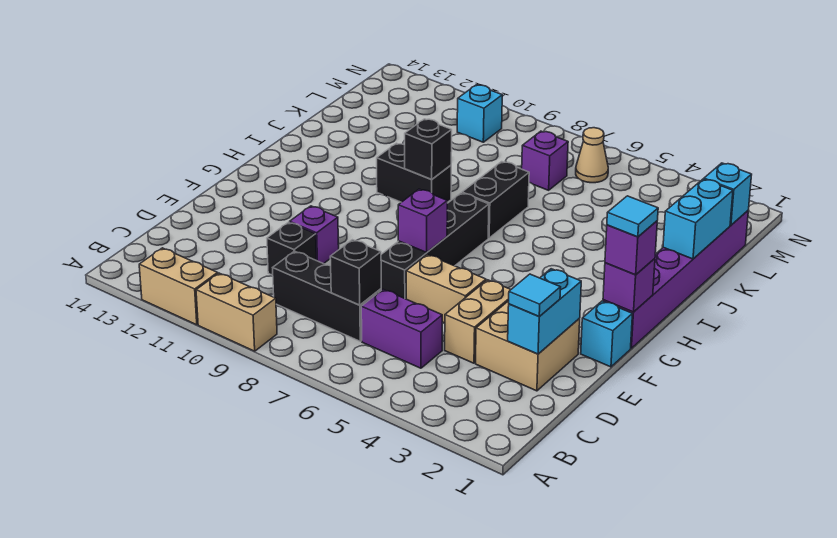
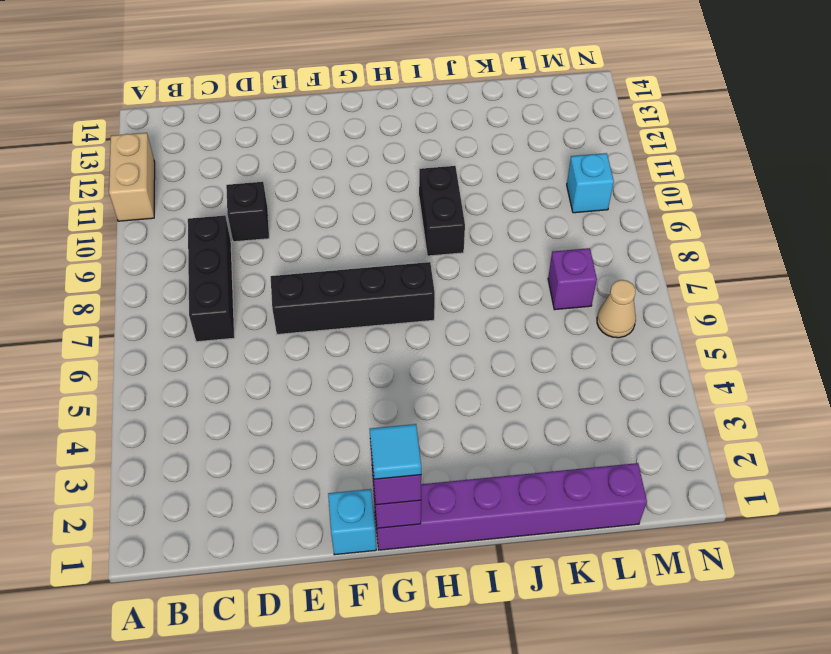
none -> tan 1x2 brick [196,273,277,351]
none -> purple 1x2 brick [361,289,442,368]
none -> tan 2x2 brick [476,301,580,391]

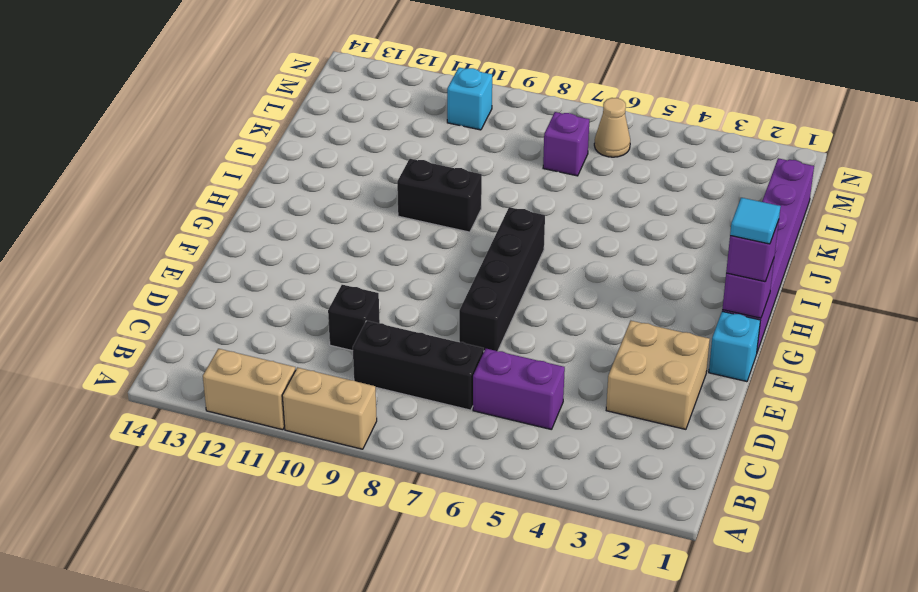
none -> tan 1x2 brick [445,280,511,363]
none -> tan 1x2 brick [406,255,486,323]
none -> purple 1x1 brick [290,206,339,264]

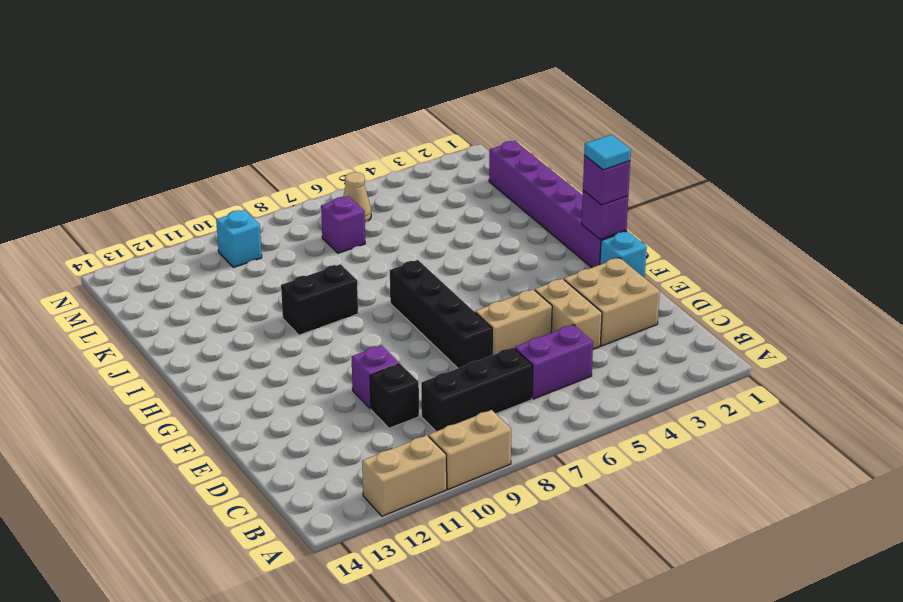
none -> black 1x2 brick [462,162,529,238]
none -> black 1x1 brick [330,240,381,305]
none -> cyan 1x2 brick [508,269,581,354]

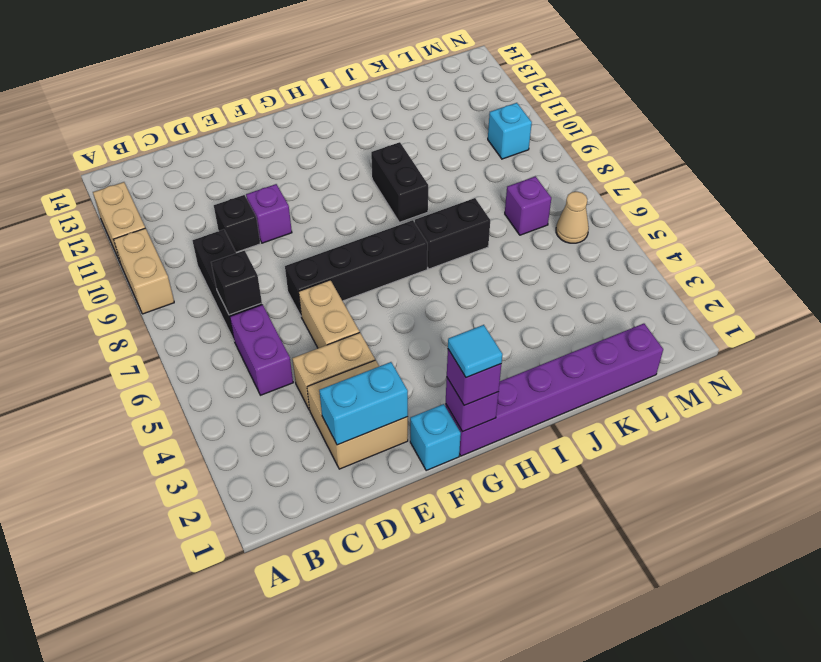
none -> purple 1x1 brick [398,189,447,252]
none -> black 1x1 brick [405,119,452,179]
none -> cyan 1x2 brick [663,179,733,259]

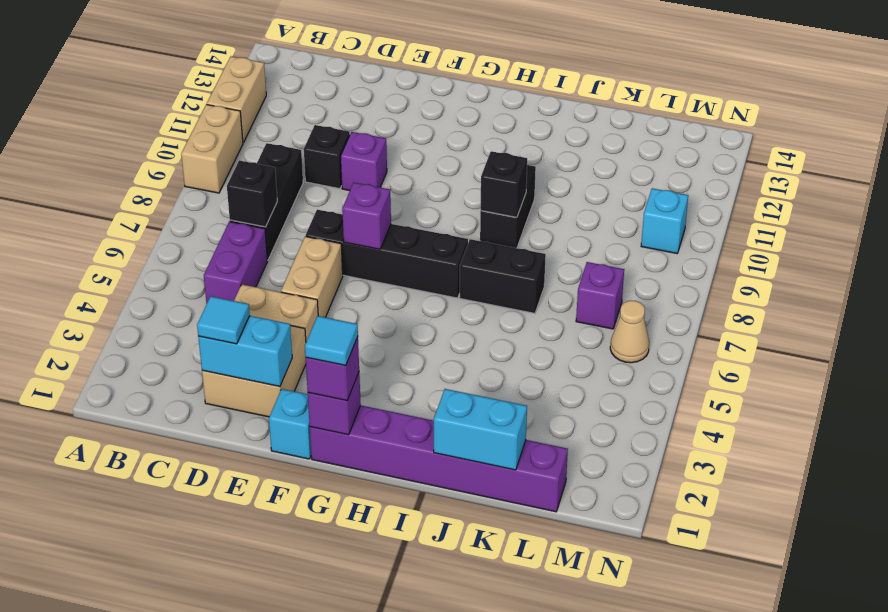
none -> cyan 1x1 brick [704,163,752,225]

